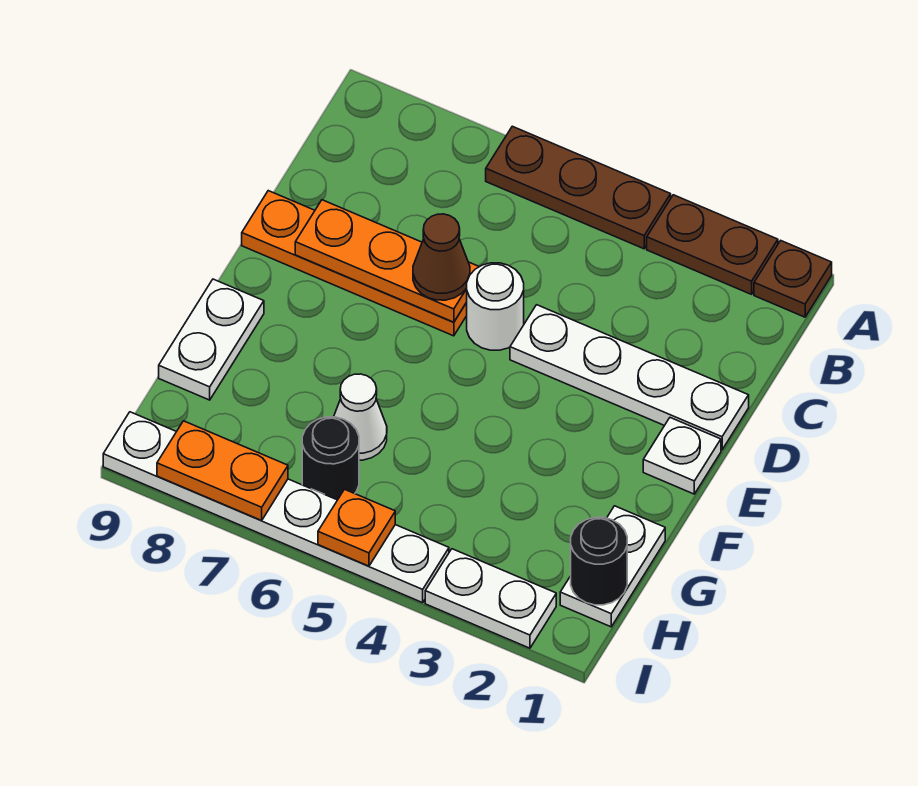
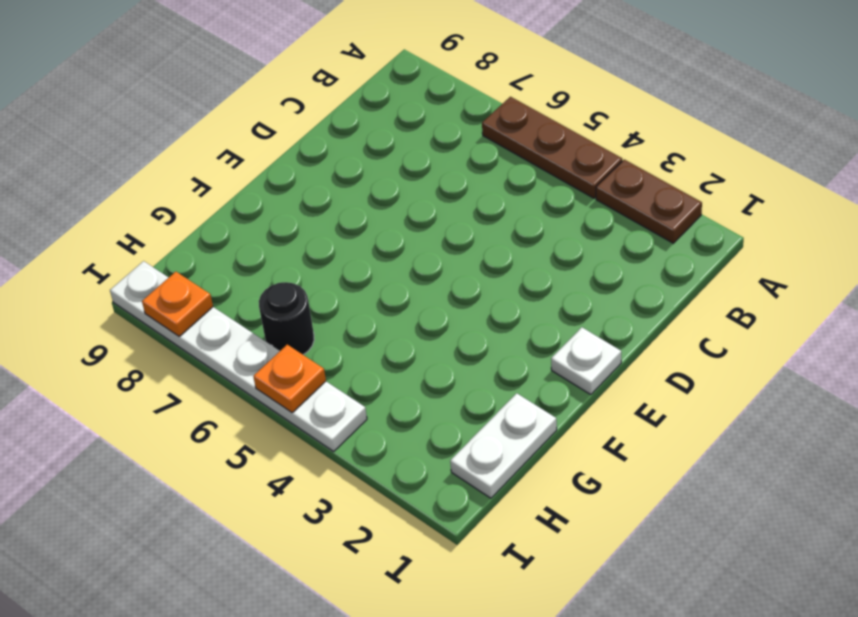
orange 1x1 plate [142,272,213,336] -> orange 1x2 plate [157,421,288,520]
none -> brown 1x1 plate [754,241,832,317]
none -> white 1x4 plate [510,305,749,450]
none -> white 1x1 round brick [467,263,524,350]

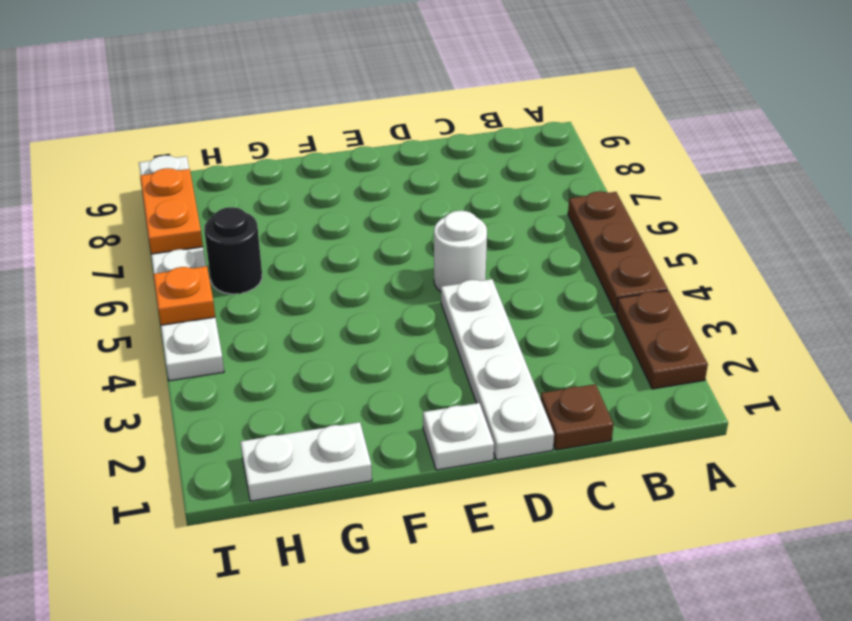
brown 1x1 plate [540,384,614,450] -> brown 1x1 plate moved to [754,241,832,317]
none -> orange 1x4 plate [242,191,467,336]
none -> white 1x2 plate [159,279,264,400]
none -> white 1x1 cone [334,374,387,460]

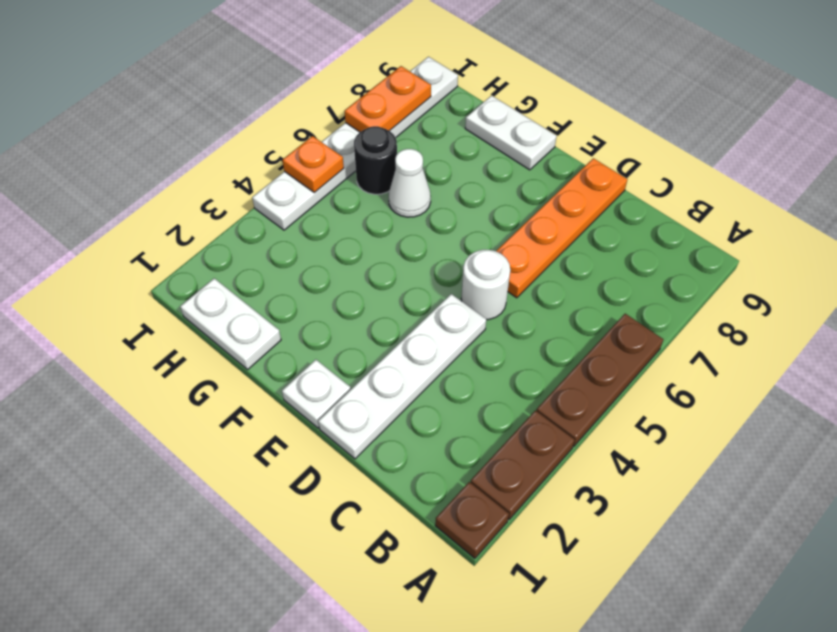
none -> white 1x2 plate [425,549,556,648]
none -> orange 1x3 plate [295,200,479,322]
none -> black 1x1 round brick [571,517,627,605]

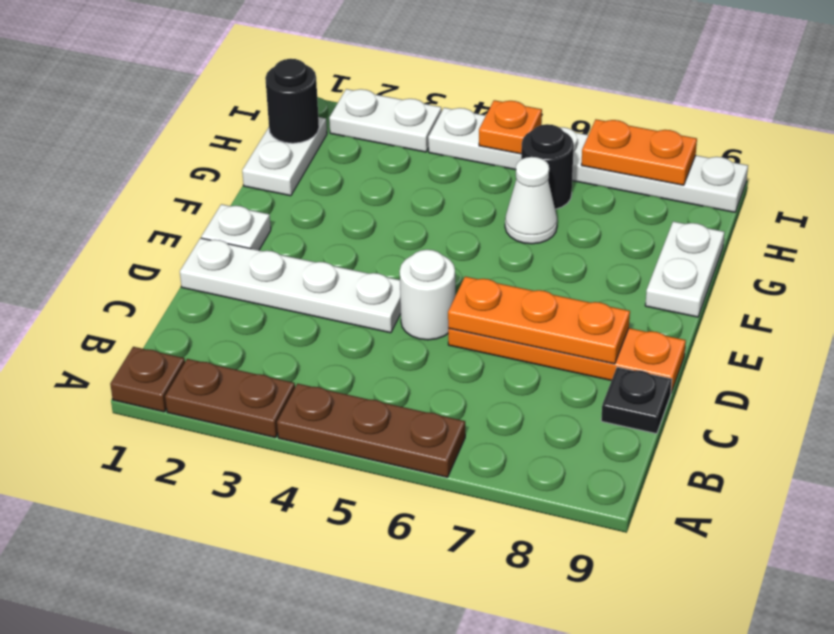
black 1x1 plate [601,367,672,434] -> none
none -> brown 1x1 cone [413,214,470,300]

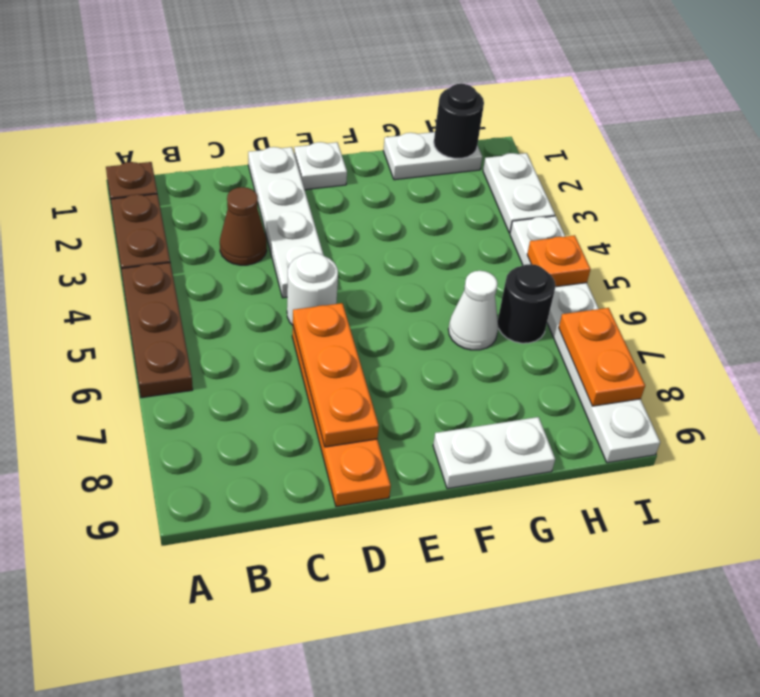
brown 1x1 cone [220,187,267,265] -> brown 1x1 cone moved to [413,214,470,300]

